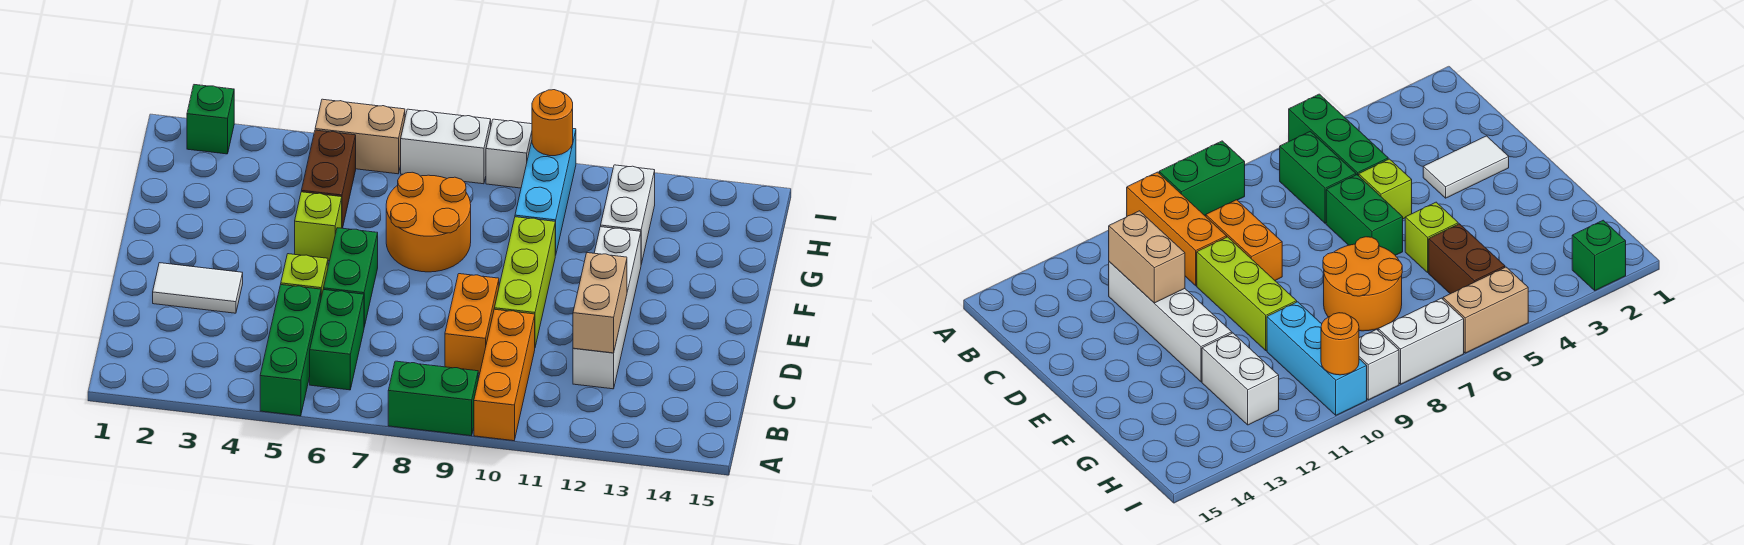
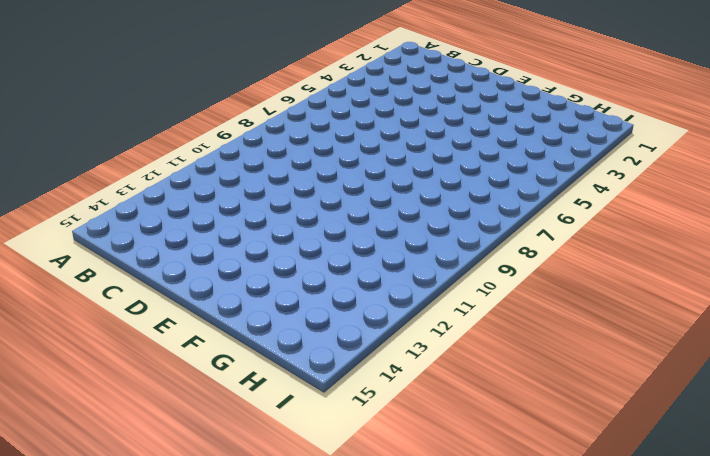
none -> green 1x3 brick [260,285,321,416]
none -> green 1x2 brick [388,361,478,436]
none -> orange 1x3 brick [474,309,535,441]

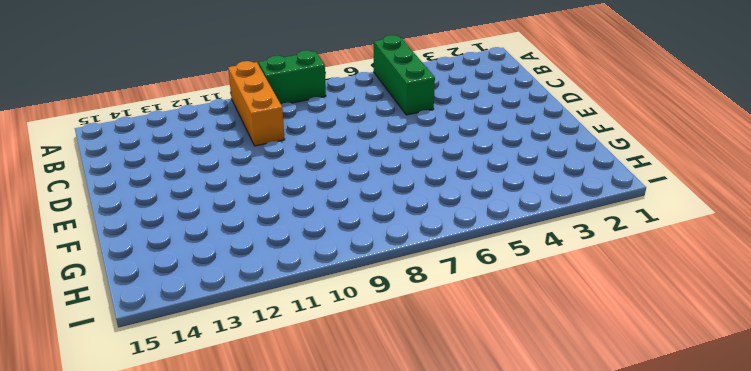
none -> green 1x2 brick [310,290,364,390]
none -> orange 1x2 brick [445,274,499,373]
none -> white 1x4 brick [573,227,641,389]

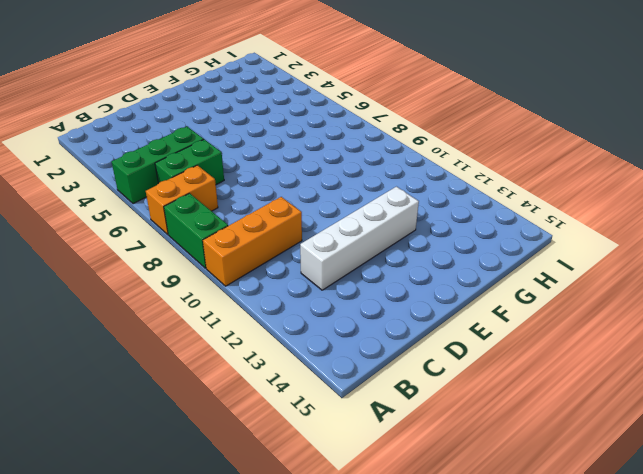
orange 1x2 brick [146,165,218,234] -> orange 1x2 brick moved to [445,274,499,373]
none -> white 1x2 tile [153,263,243,313]
none -> lime 1x1 brick [281,254,328,297]
none -> green 1x2 brick [324,228,378,327]

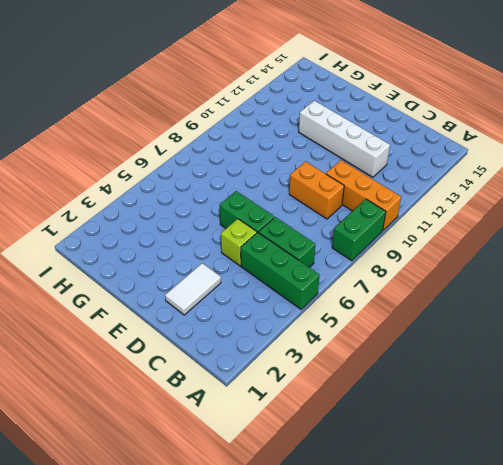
none -> lime 1x3 brick [494,217,555,347]
none -> lime 1x1 brick [295,192,342,261]
none -> orange 2x2 round brick [386,172,471,272]

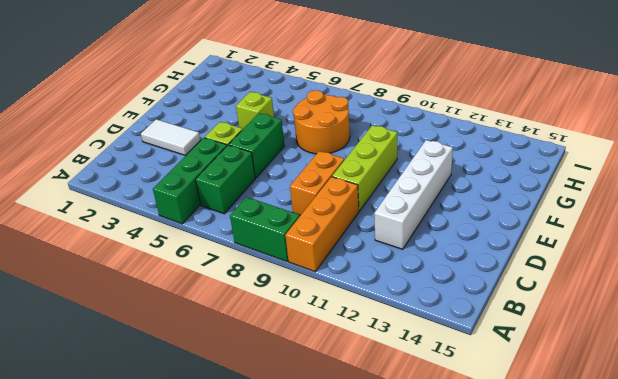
none -> brown 1x2 brick [301,130,356,228]
none -> cyan 1x3 brick [515,129,576,255]
none -> white 1x2 brick [601,165,655,264]

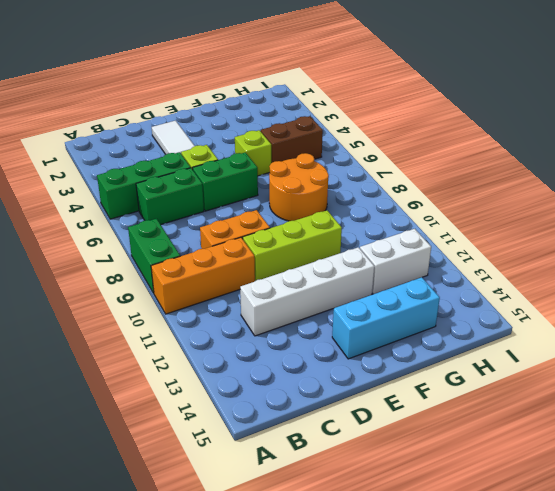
cyan 1x3 brick [332,277,440,359] -> cyan 1x3 brick moved to [515,129,576,255]
none -> green 1x1 brick [187,85,234,154]
none -> tan 1x2 brick [315,99,405,174]
none -> white 1x2 brick [401,109,491,184]

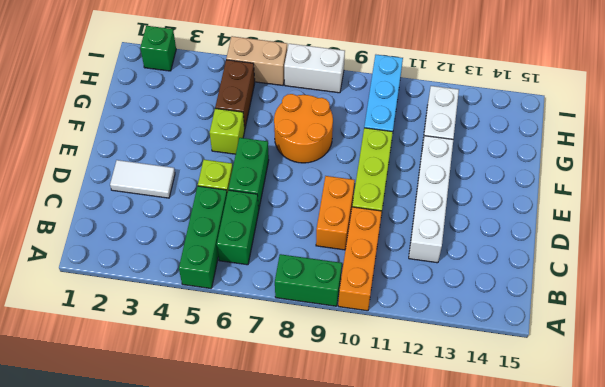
none -> white 1x1 brick [486,119,532,188]
none -> tan 1x2 brick [573,253,627,353]
none -> orange 1x1 round brick [532,90,573,156]

